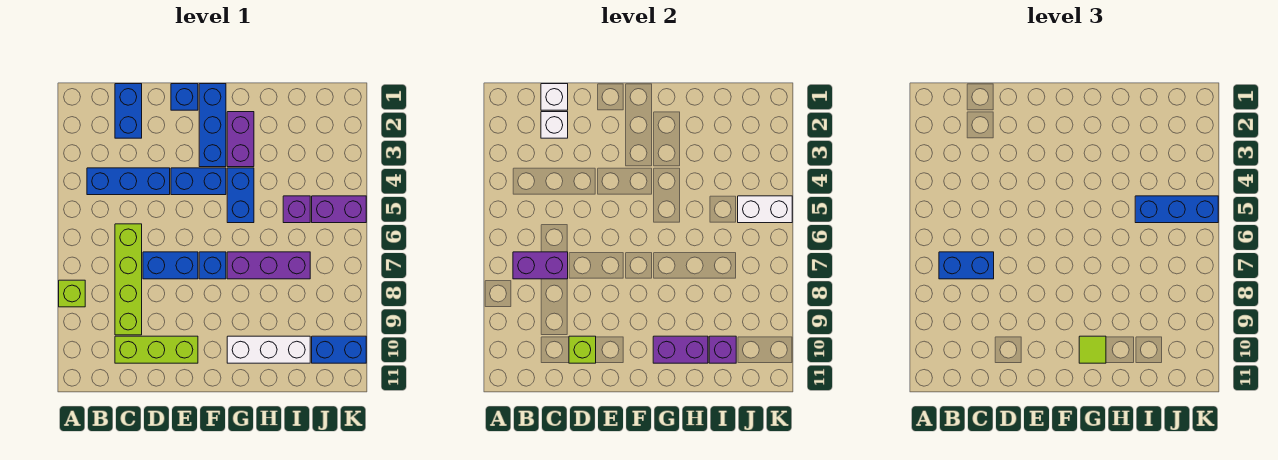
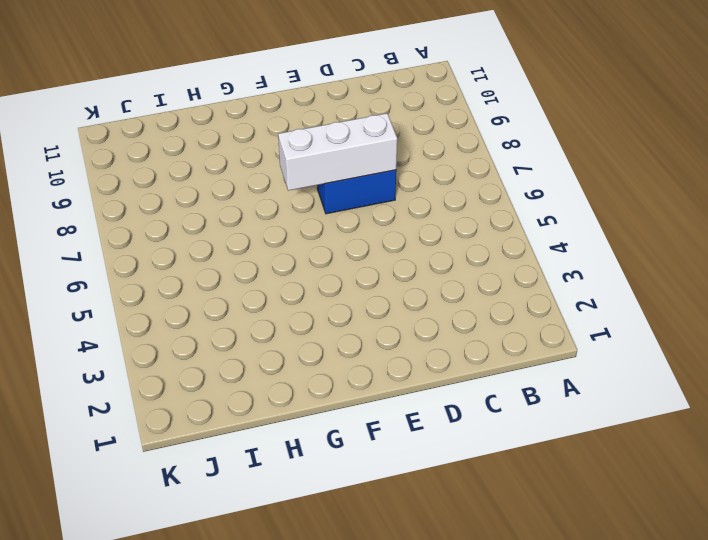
white 1x3 brick [278,113,397,191] -> white 1x3 brick moved to [227,336,310,363]
none -> lime 1x1 brick [59,280,85,307]
none -> blue 1x3 brick [87,168,170,195]
none -> blue 1x2 brick [115,84,142,138]

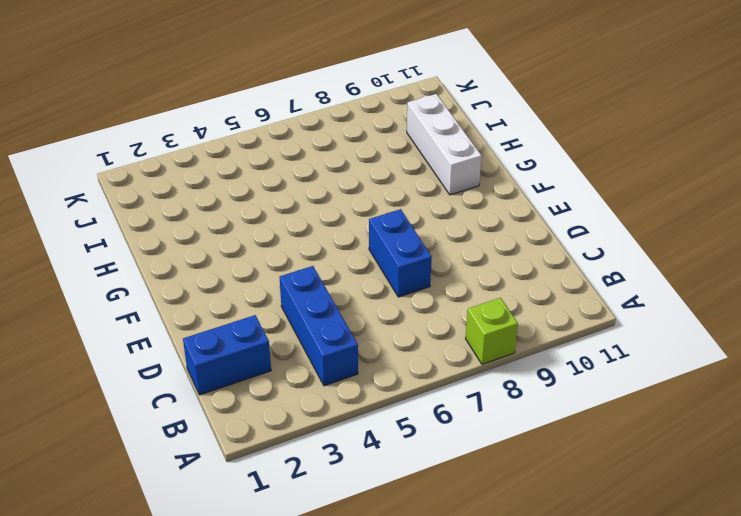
none -> lime 1x4 brick [115,224,142,335]
none -> lime 1x3 brick [115,336,198,363]
none -> blue 1x1 brick [171,84,198,110]

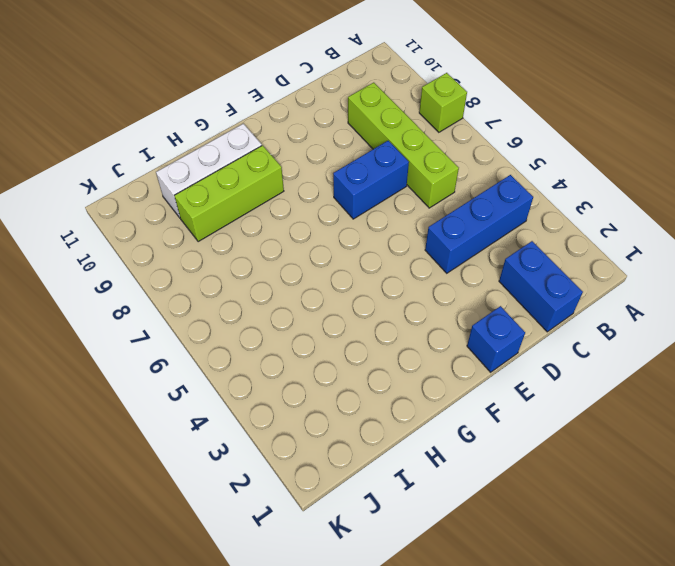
lime 1x3 brick [174,145,284,242] -> lime 1x3 brick moved to [115,336,198,363]
none -> blue 1x2 brick [171,168,226,195]
none -> blue 1x3 brick [199,84,226,167]
none -> blue 1x1 brick [199,252,226,279]

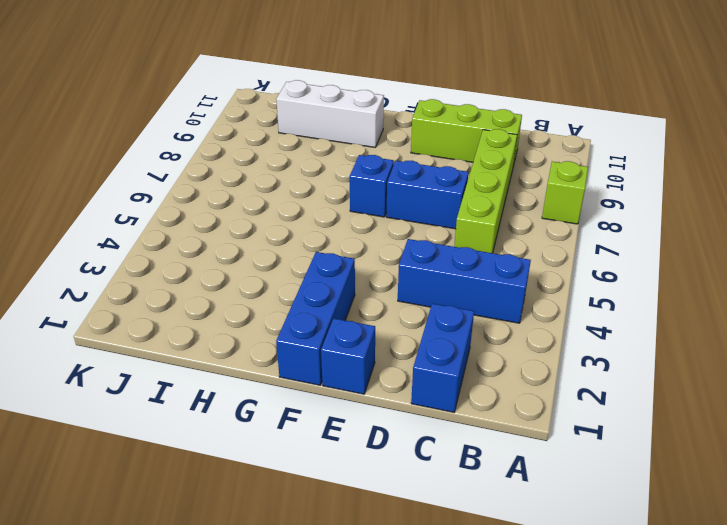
none -> blue 1x2 brick [171,168,226,195]
none -> purple 1x2 brick [227,112,254,167]
none -> blue 1x2 brick [227,168,254,223]

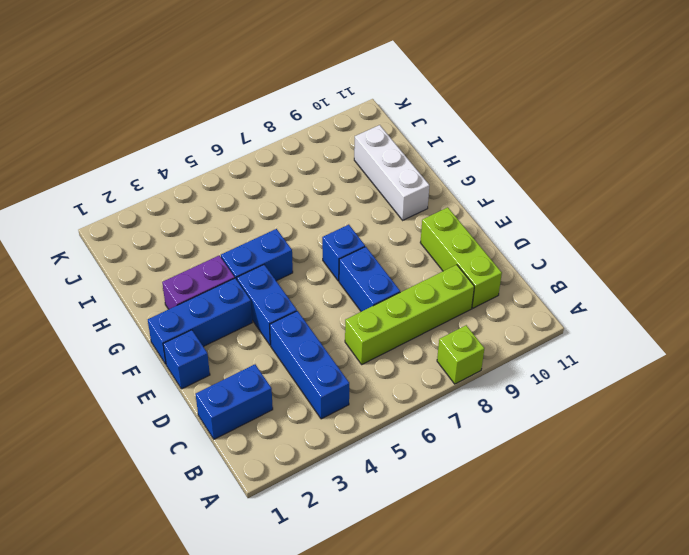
none -> purple 1x3 brick [227,252,310,279]
none -> purple 1x1 brick [283,196,310,223]
none -> purple 1x2 brick [312,196,366,223]

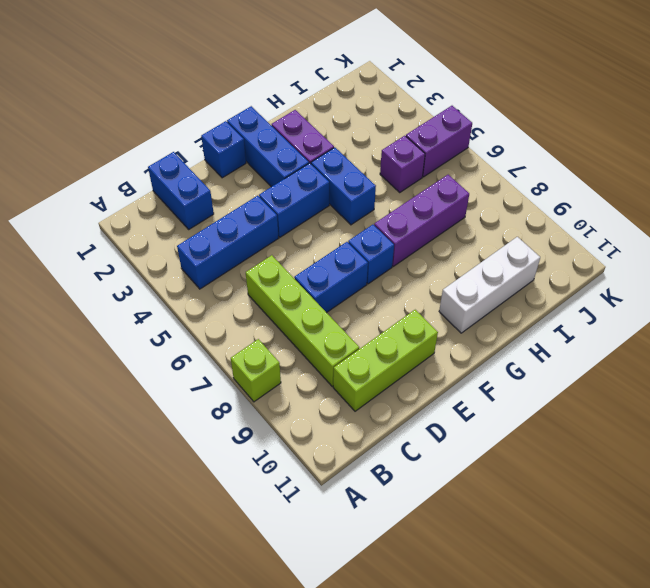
none -> blue 1x2 brick [312,336,366,363]
none -> purple 1x2 brick [513,252,568,279]
none -> white 1x1 brick [541,84,568,110]

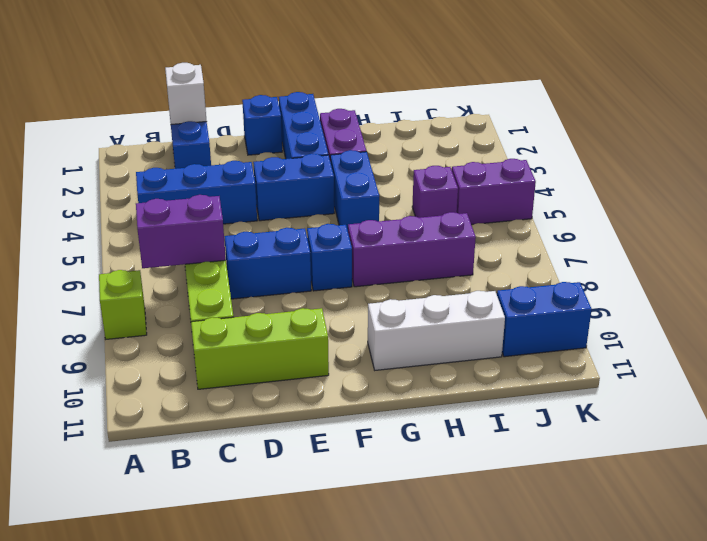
none -> white 1x1 brick [541,112,568,138]
none -> lime 1x1 brick [569,336,596,363]
none -> purple 1x2 brick [653,336,708,363]

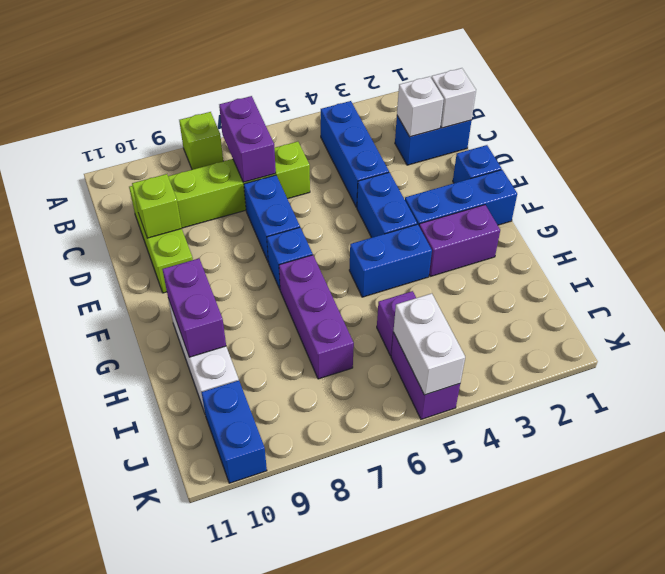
none -> purple 1x1 brick [709,336,736,363]
none -> blue 1x2 brick [939,252,994,279]
none -> lime 1x1 tile [1079,336,1106,363]

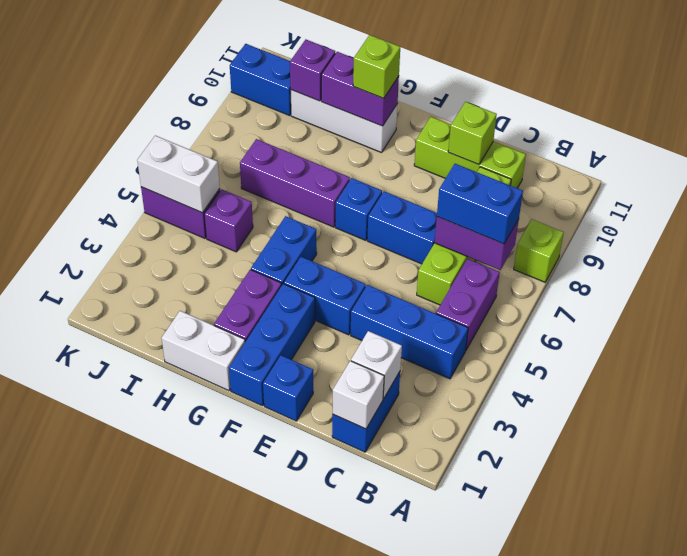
purple 1x2 brick [436,259,500,350] -> none
white 1x2 brick [162,311,245,391] -> none
lime 1x1 brick [353,35,400,98] -> lime 1x1 tile [1079,336,1106,363]
none -> blue 1x3 brick [1135,196,1218,223]

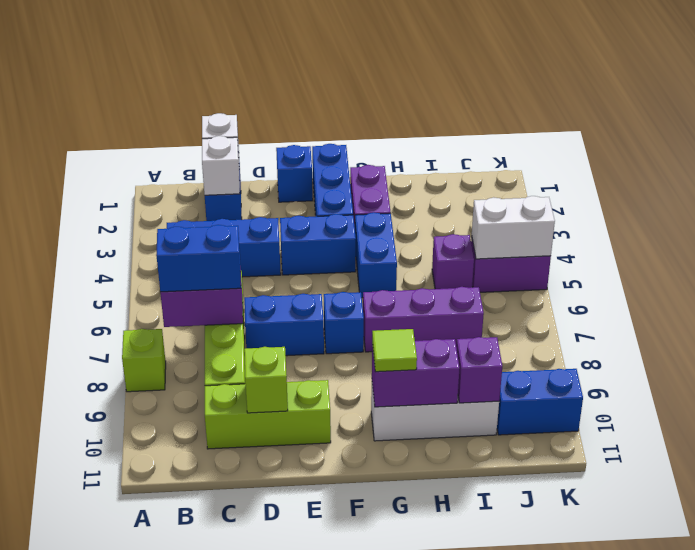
none -> blue 1x3 brick [1135,196,1218,223]

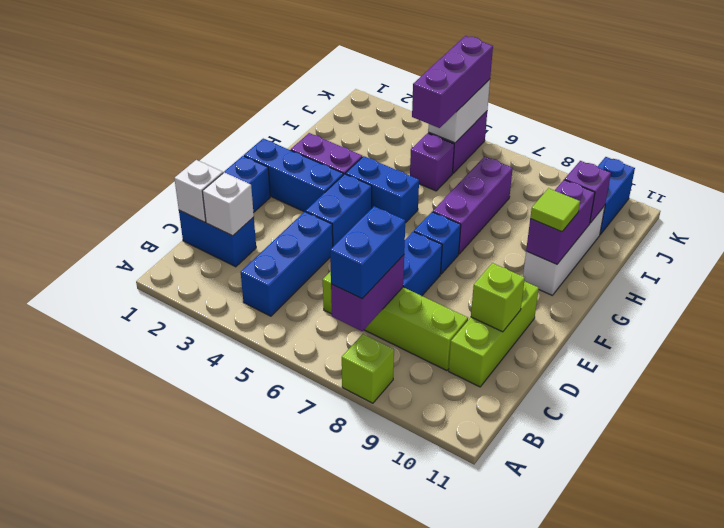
purple 1x3 brick [412,36,493,128] -> blue 1x3 brick [1135,196,1218,223]

